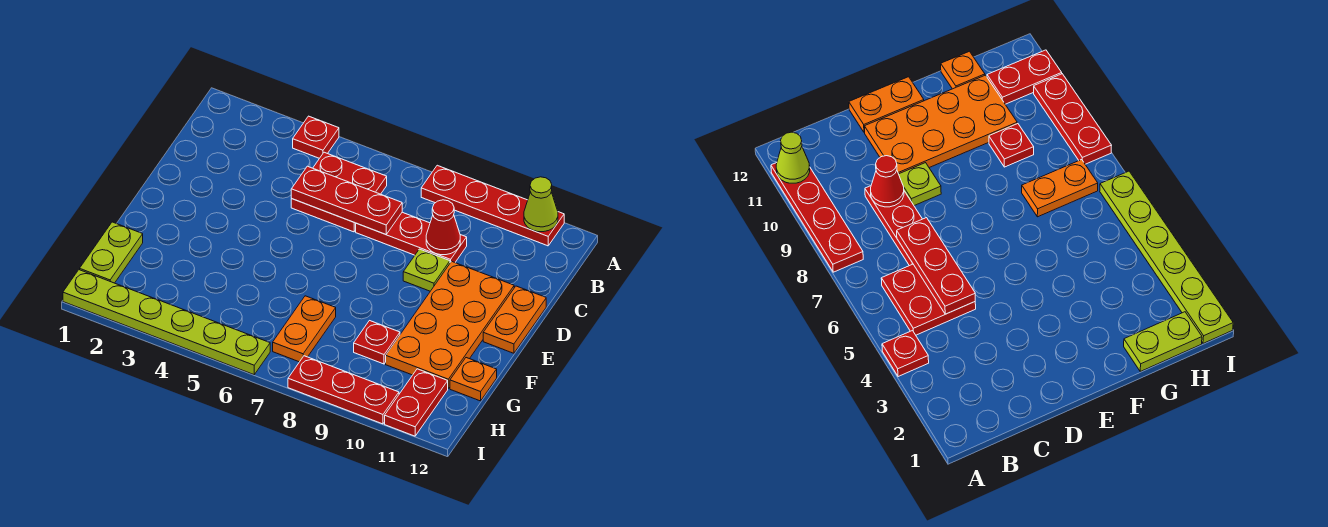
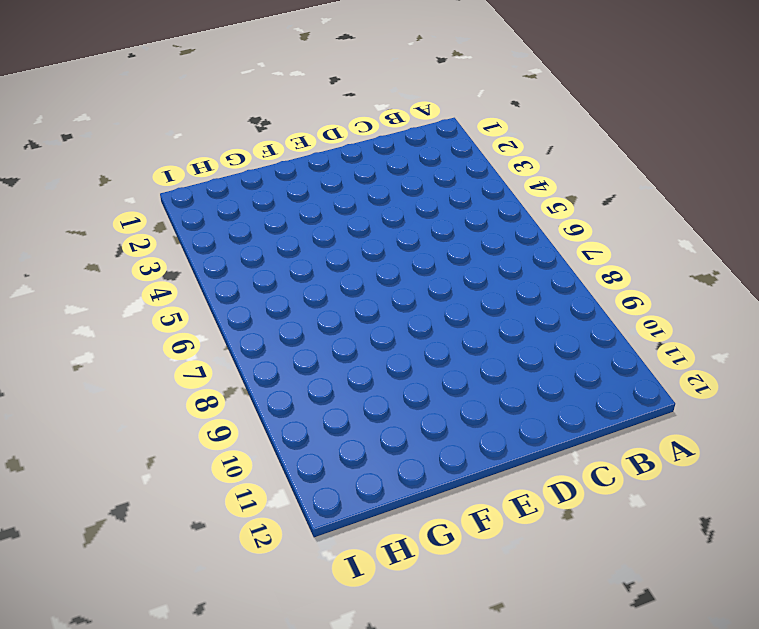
none -> red 1x1 plate [293,116,339,158]
none -> red 1x4 plate [421,165,564,246]
none -> red 2x2 plate [291,152,387,232]

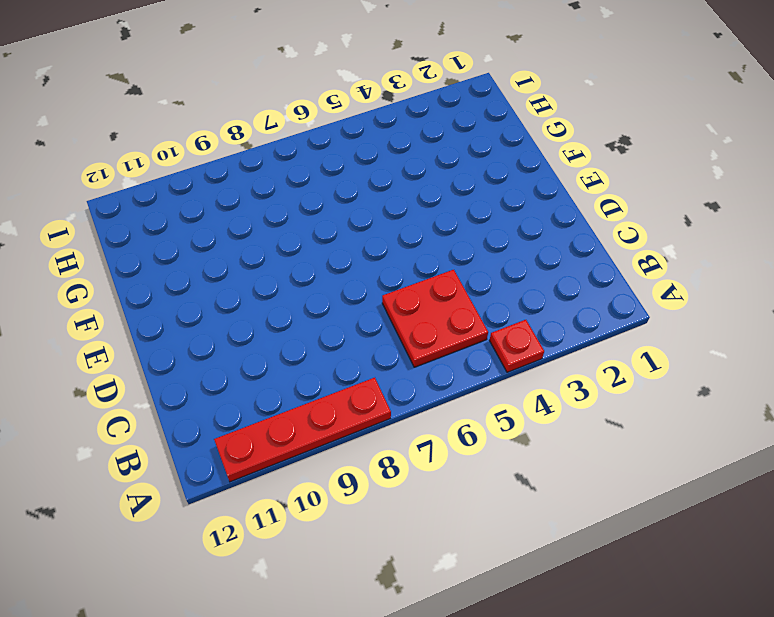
none -> red 1x3 plate [356,212,467,263]
none -> lime 1x1 plate [403,249,450,291]
none -> orange 2x4 plate [386,261,514,388]

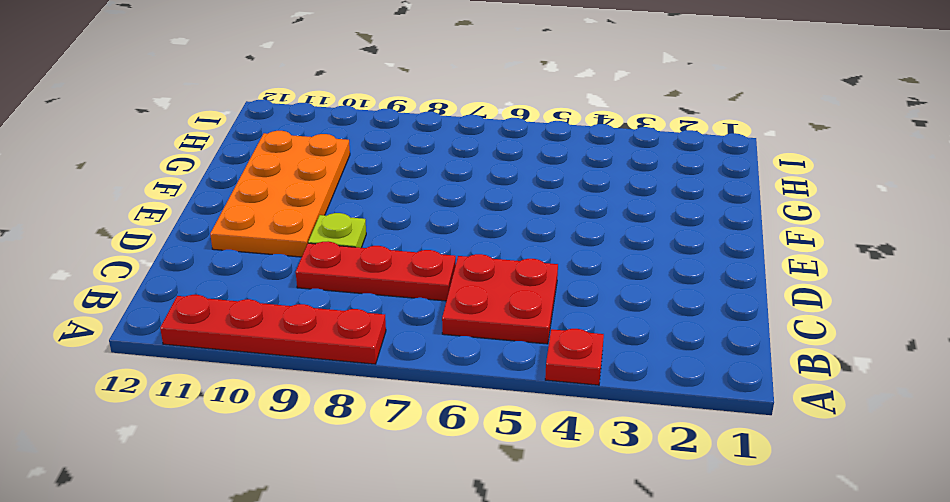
none -> orange 1x2 plate [483,286,546,353]
none -> lime 1x2 plate [80,222,143,283]
none -> orange 1x2 plate [273,296,336,362]

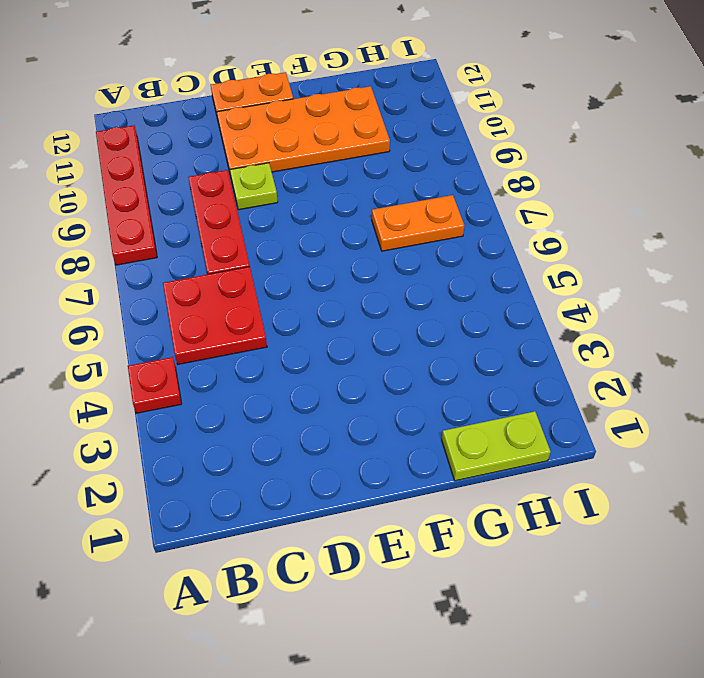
none -> red 1x1 plate [354,321,400,364]
none -> orange 1x1 plate [450,358,497,401]
none -> red 1x2 plate [385,369,448,436]

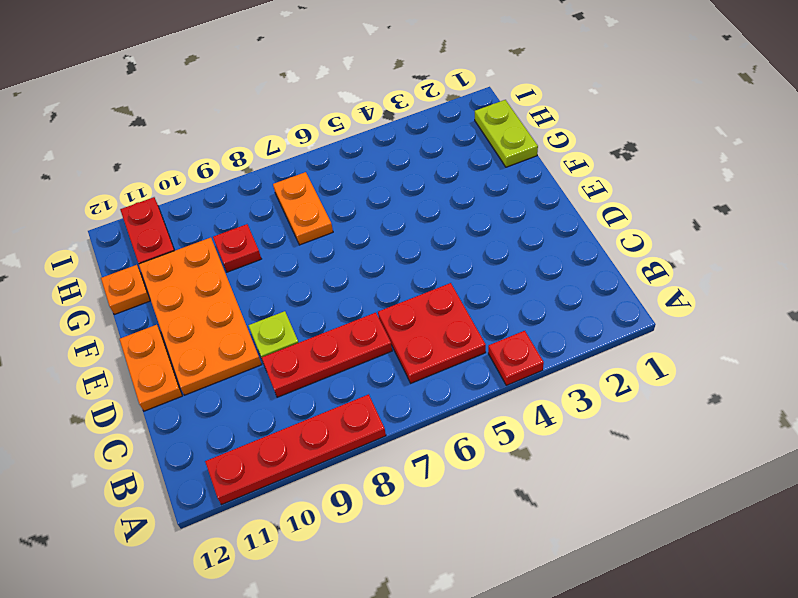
none -> lime 1x6 plate [63,270,270,375]
none -> red 1x3 plate [288,356,399,424]
none -> lime 1x1 cone [524,177,558,232]

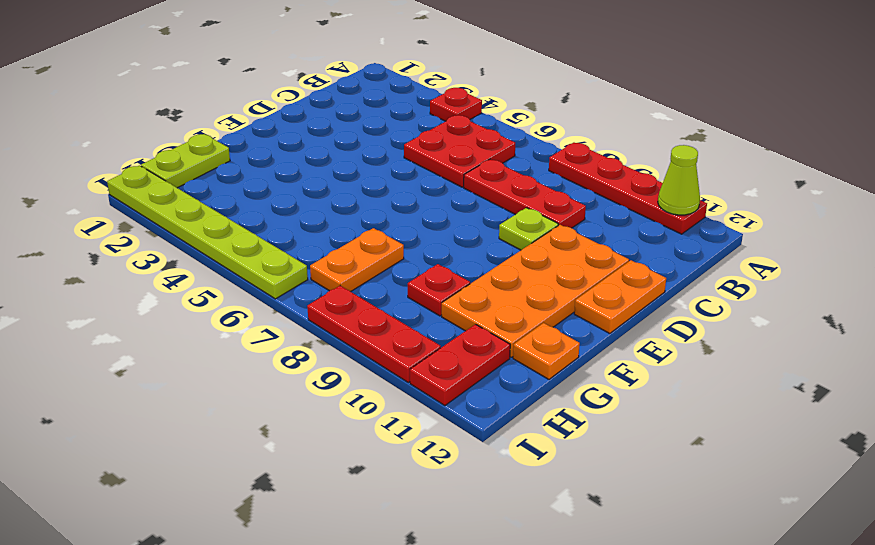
none -> red 1x3 plate [291,166,402,234]
none -> red 1x1 cone [426,200,460,255]

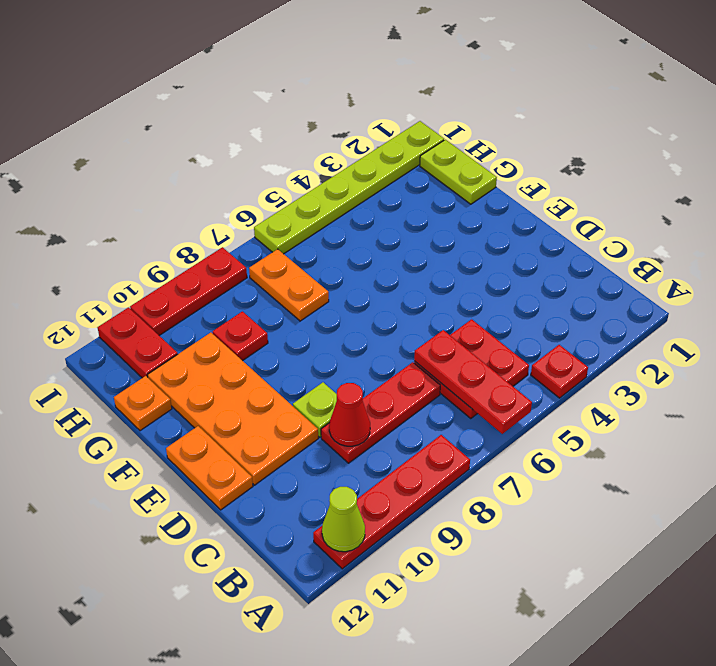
red 1x3 plate [414,330,532,434] -> red 1x3 plate turned to [291,166,402,234]

